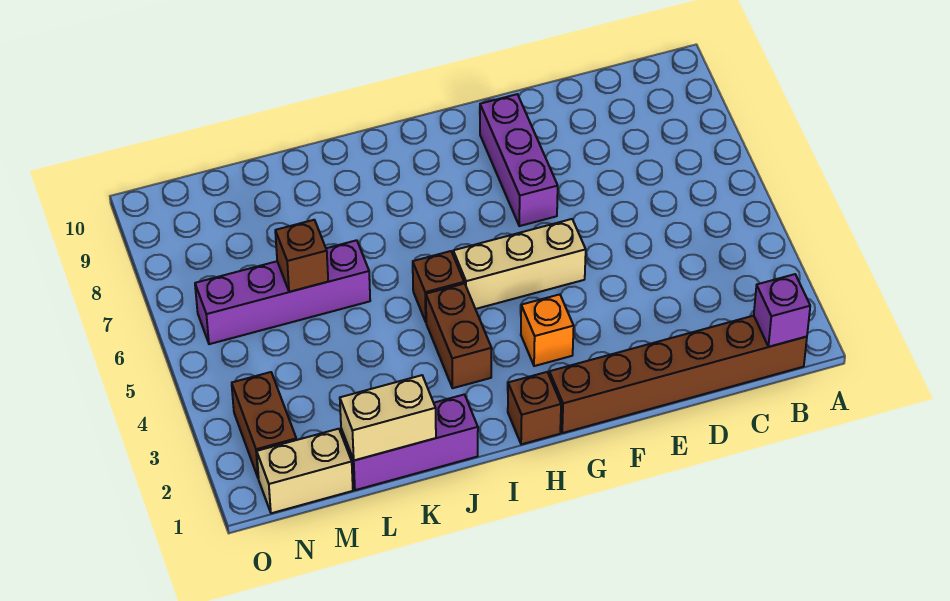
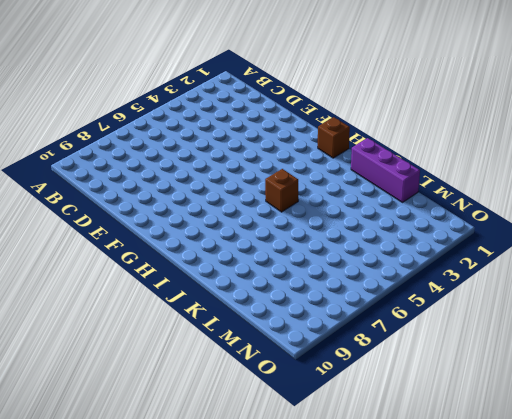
none -> brown 1x6 brick [549,316,807,433]
none -> tan 1x3 brick [453,219,586,309]
none -> purple 1x3 brick [480,94,558,226]

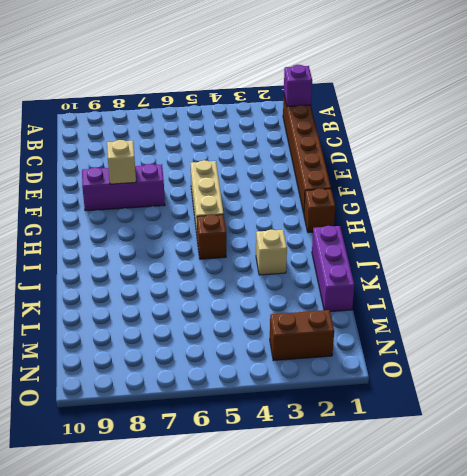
tan 1x1 brick [107,140,136,184] -> none
tan 1x1 brick [256,230,287,275] -> none
none -> orange 1x1 brick [521,294,574,366]
none -> brown 1x2 brick [426,284,492,388]
none -> purple 1x4 brick [195,240,370,344]

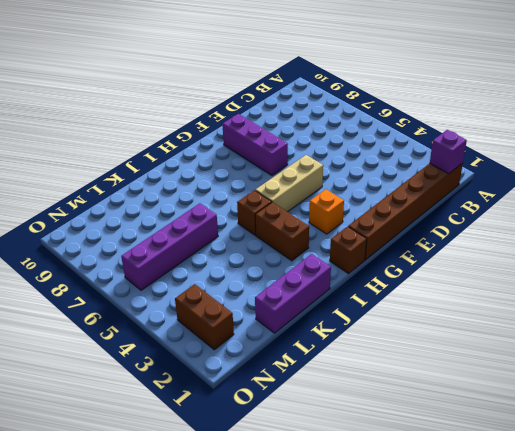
none -> tan 1x2 brick [257,429,353,513]
none -> tan 1x2 brick [340,375,436,460]
none -> brown 1x1 brick [275,220,328,292]

